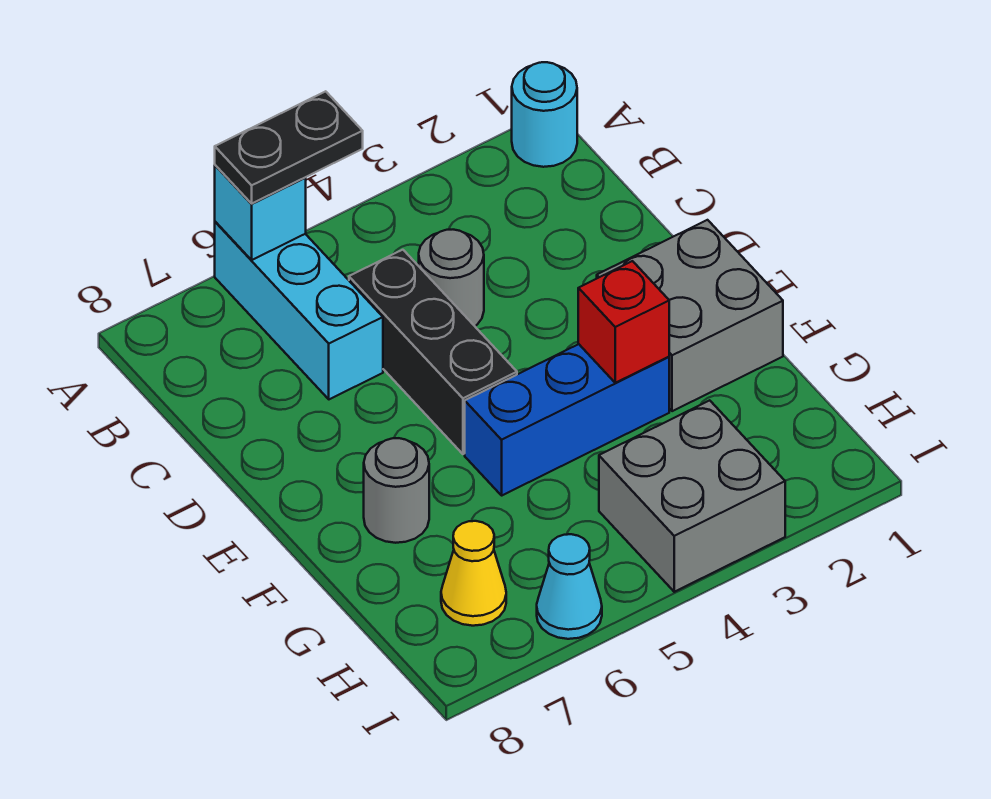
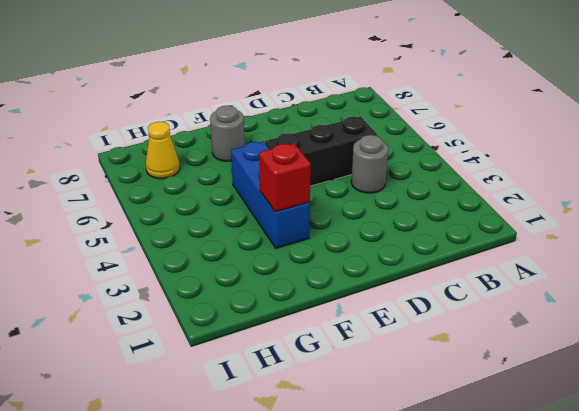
none -> cyan 1x1 round brick [512,62,577,167]
none -> cyan 1x3 brick [215,222,383,399]
none -> grey 2x2 brick [597,220,783,411]

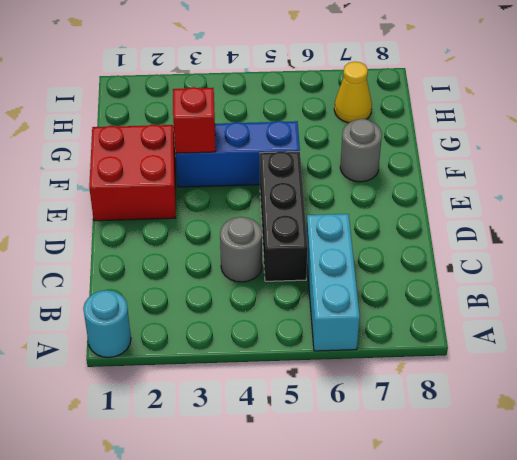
red 2x2 brick [89,125,176,221] -> grey 2x2 brick [597,220,783,411]
none -> grey 2x2 brick [599,400,785,592]
none -> cyan 1x1 cone [537,534,602,639]
none -> cyan 1x1 brick [215,165,306,260]

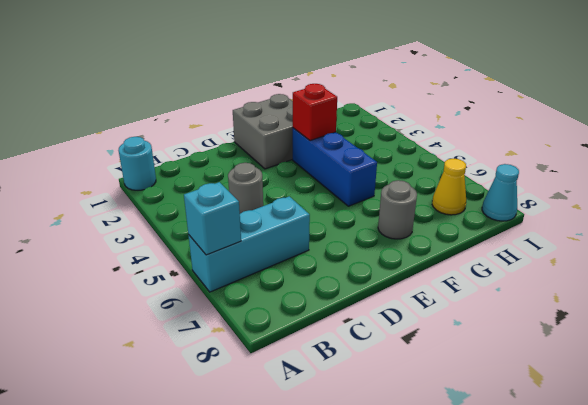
cyan 1x1 cone [482,164,519,221] -> cyan 1x1 cone moved to [537,534,602,639]
none -> black 1x3 brick [349,250,517,454]
none -> grey 2x2 brick [599,400,785,592]
none -> black 1x2 plate [215,91,363,203]

